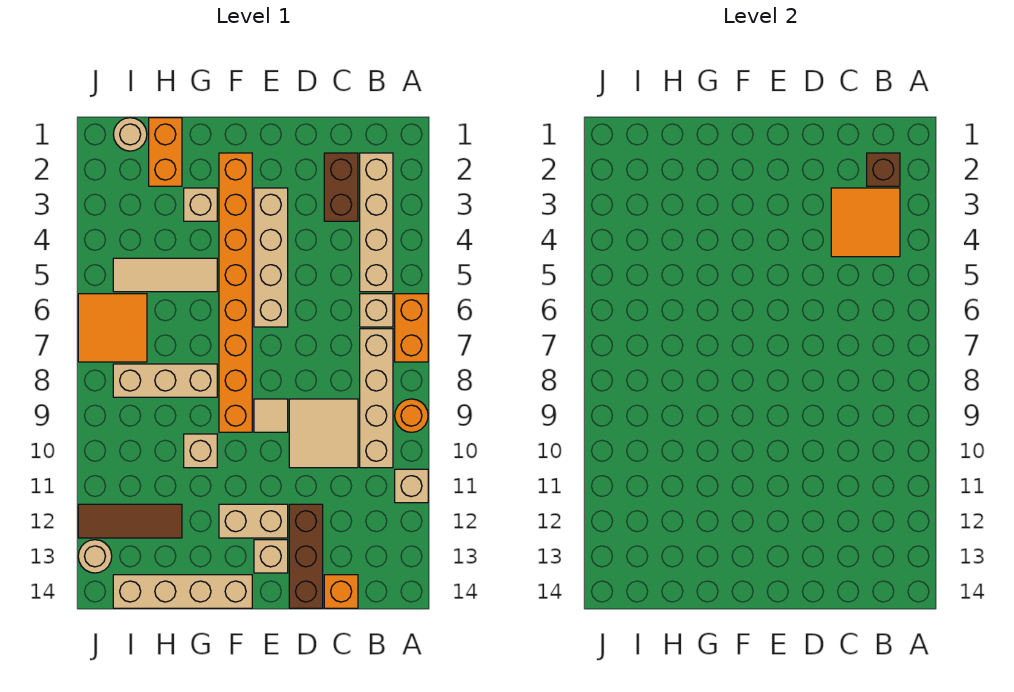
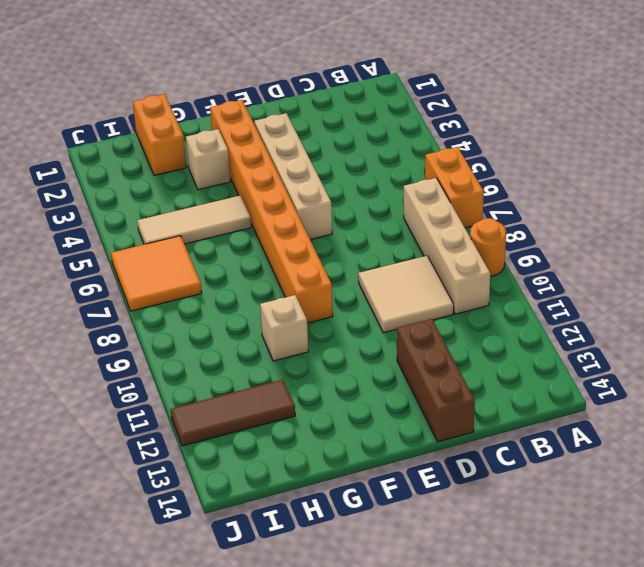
none -> tan 1x1 brick [395,469,428,503]
none -> tan 1x4 brick [360,153,393,292]
none -> tan 1x1 brick [360,294,393,327]

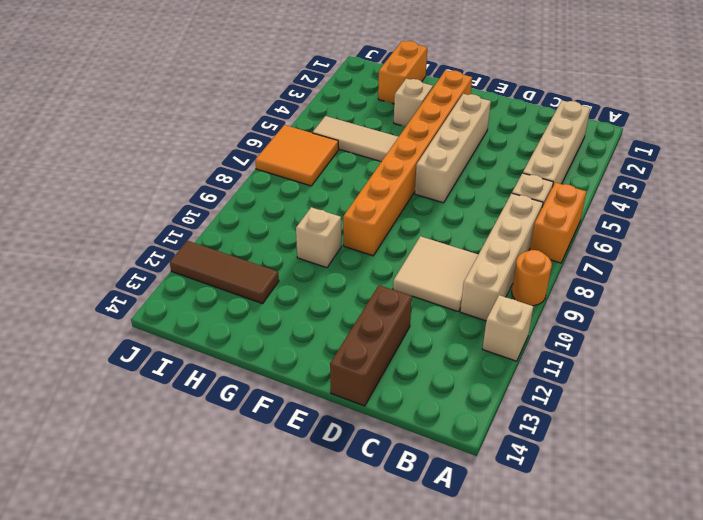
none -> brown 1x2 brick [324,153,358,221]
none -> orange 1x1 brick [324,575,358,608]
none -> tan 1x1 tile [254,399,288,432]

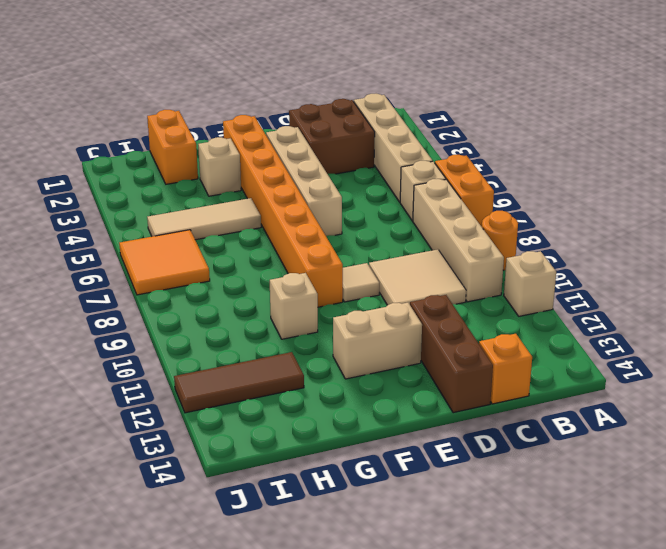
brown 2x2 brick [289,99,375,174] -> brown 1x2 brick [324,153,358,221]
none -> tan 1x1 brick [254,540,288,573]
none -> tan 1x4 brick [113,575,252,608]
none -> tan 1x3 brick [113,364,217,397]

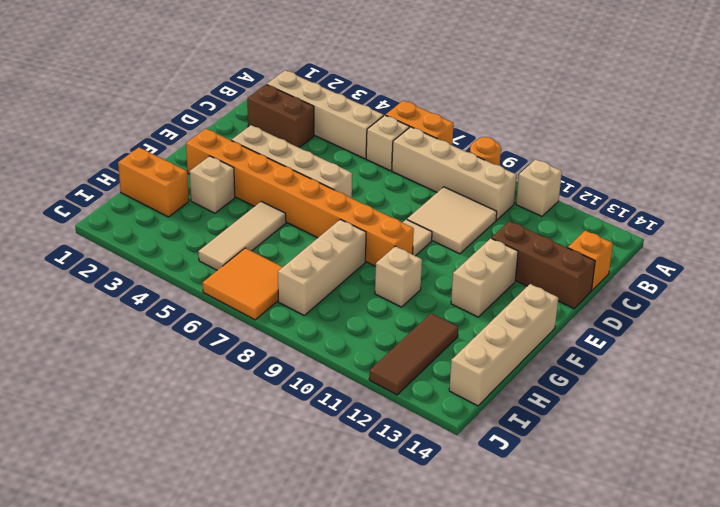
none -> tan 1x1 brick [254,540,288,573]
none -> tan 1x1 round brick [113,118,147,151]
none -> tan 1x1 round brick [78,540,112,573]

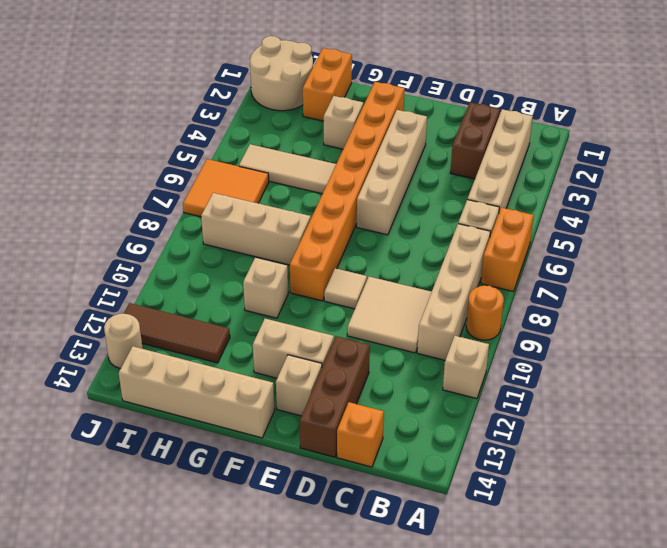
tan 2x2 round brick [250,36,313,111] -> tan 1x1 round brick [113,118,147,151]
none -> brown 1x1 brick [867,153,900,186]
none -> orange 2x2 tile [831,188,900,257]

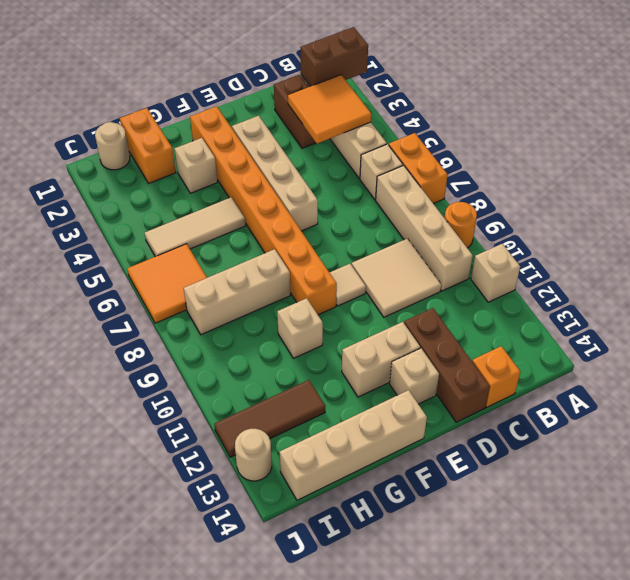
brown 1x2 brick [300,27,368,86] -> brown 1x1 brick [867,153,900,186]

